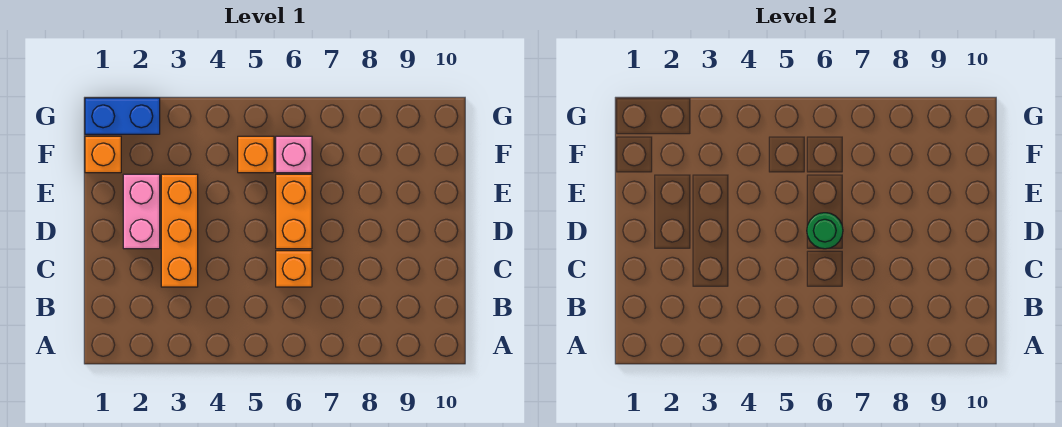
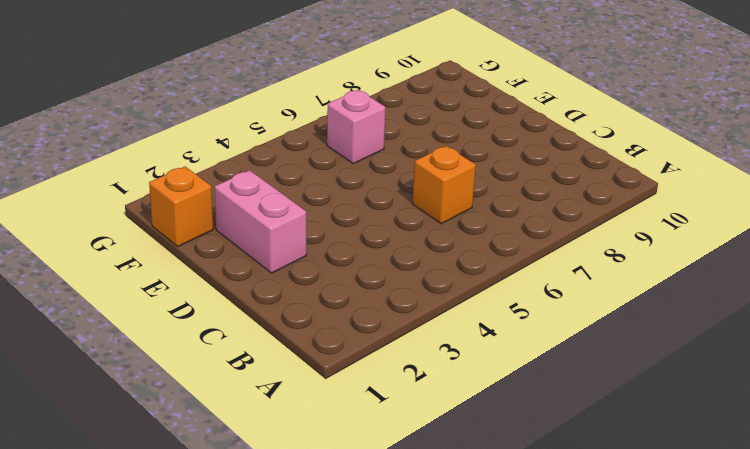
none -> orange 1x3 brick [161,174,198,287]
none -> orange 1x2 brick [276,174,312,249]

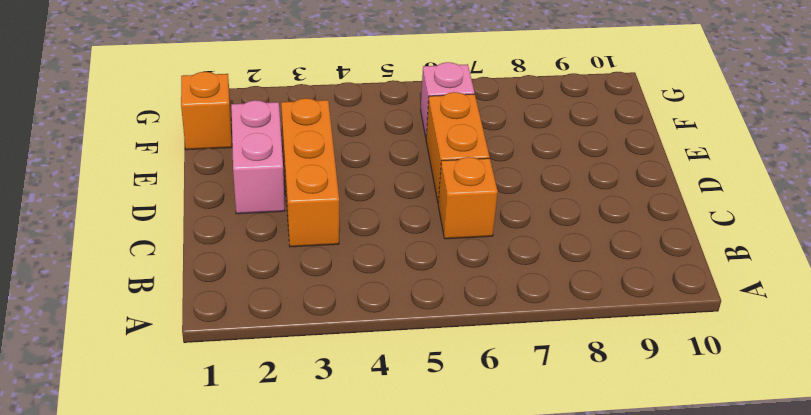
none -> orange 1x1 brick [238,136,274,173]
none -> blue 1x2 brick [85,98,160,134]

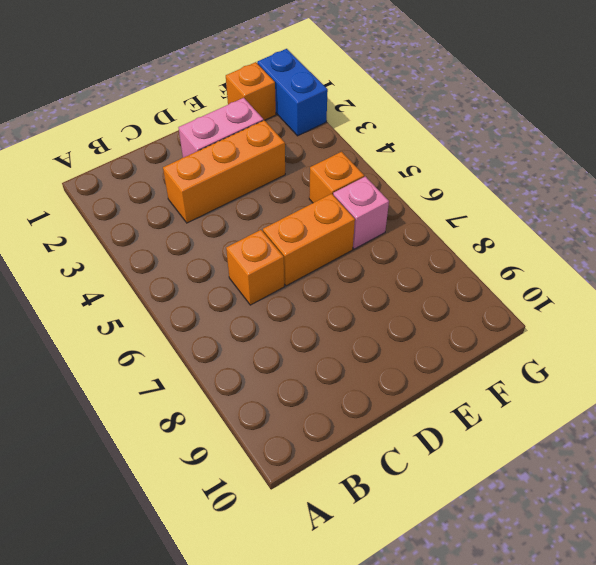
none -> green 1x1 round brick [807,213,843,249]

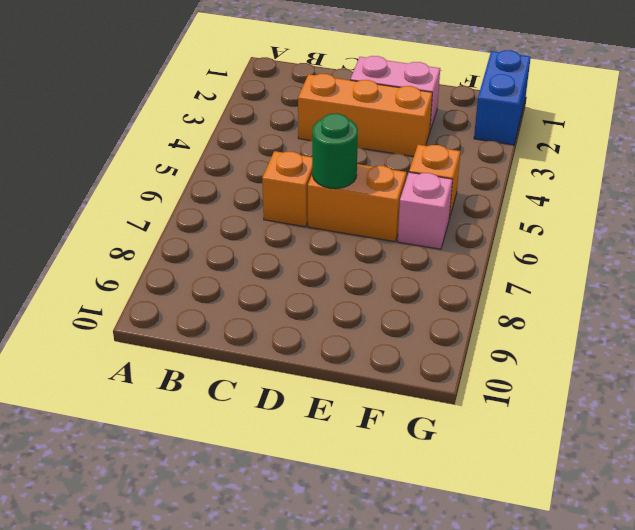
none -> orange 1x1 brick [85,136,121,173]

